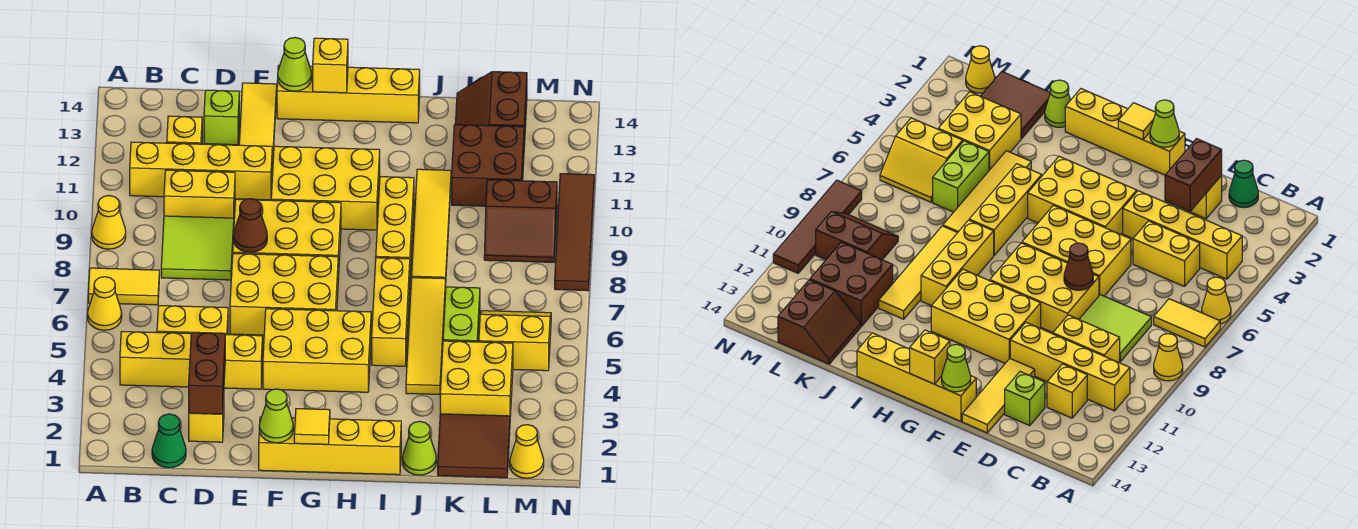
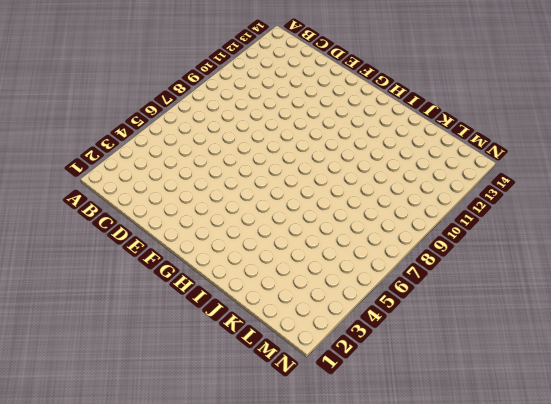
none -> yellow 1x1 cone [88,277,122,330]
none -> yellow 1x2 tile [88,268,159,305]
none -> yellow 1x1 cone [92,196,126,249]
none -> yellow 1x4 brick [120,332,263,389]

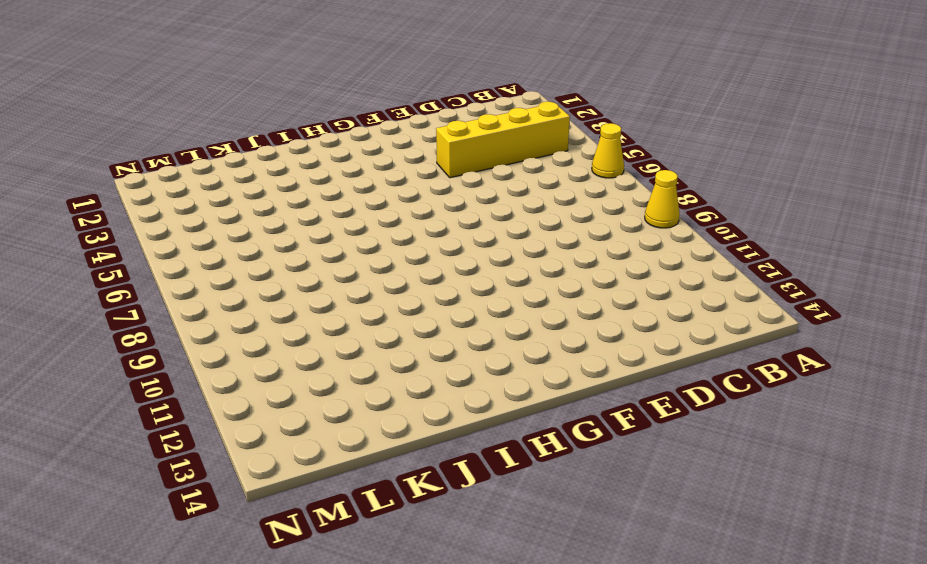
none -> yellow 1x2 tile [88,268,159,305]
none -> yellow 1x4 brick [130,142,272,200]
none -> green 1x1 cone [152,414,186,468]
none -> yellow 1x2 brick [157,306,228,335]

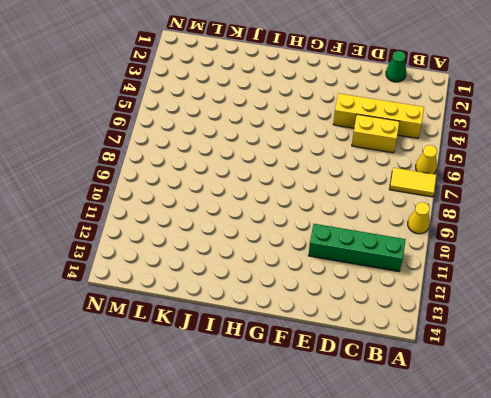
green 1x4 brick [309,224,406,271] -> yellow 1x4 brick [130,142,272,200]
none -> lime 2x2 tile [161,216,234,280]
none -> yellow 1x2 brick [164,170,235,218]
none -> yellow 1x1 brick [167,116,202,144]
none -> yellow 1x1 brick [189,397,224,442]

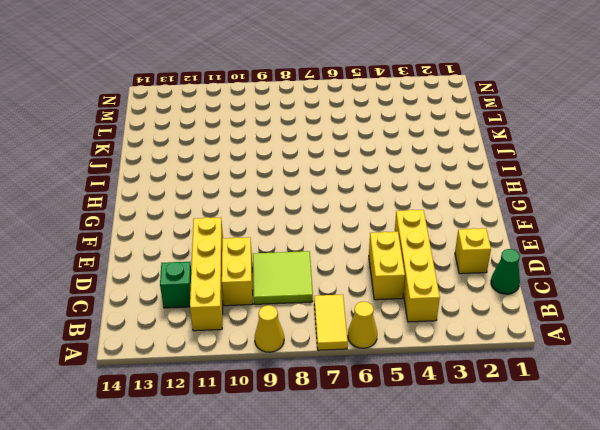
green 1x1 brick [160,262,191,308] -> yellow 1x1 brick [167,116,202,144]
none -> lime 1x1 brick [204,90,239,145]
none -> yellow 2x3 brick [230,254,338,335]
none -> yellow 2x3 brick [233,199,341,279]
none -> yellow 1x3 tile [239,83,277,170]

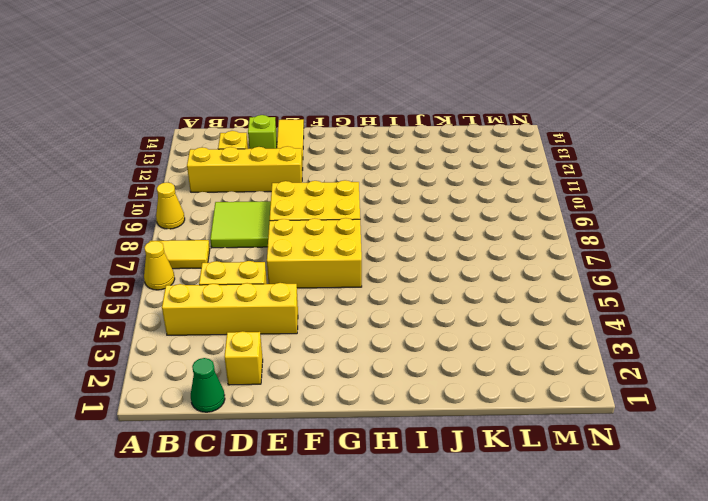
none -> yellow 1x2 brick [164,170,235,218]
none -> yellow 1x4 brick [259,417,401,475]
none -> yellow 2x3 brick [263,309,371,392]
none -> yellow 2x3 brick [271,146,380,230]

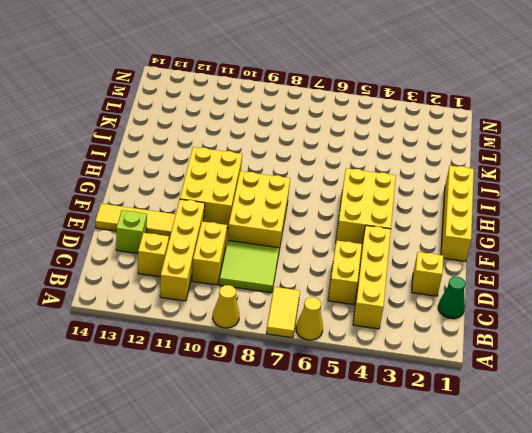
none -> yellow 2x3 brick [230,254,338,335]
none -> yellow 1x4 brick [277,65,420,123]
none -> yellow 1x3 brick [372,258,410,366]
none -> yellow 1x3 brick [376,177,414,272]

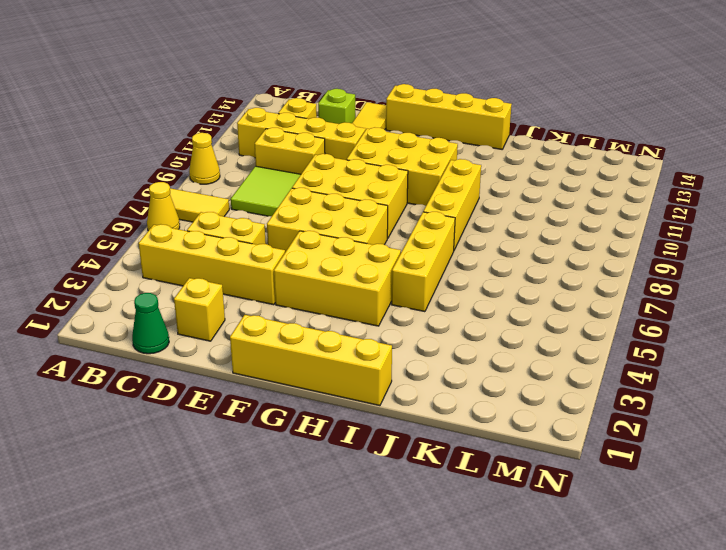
none -> lime 1x1 cone [402,421,436,475]
none -> yellow 1x4 tile [406,278,446,395]
none -> yellow 1x4 tile [412,169,451,279]
none -> brown 2x2 tile [438,414,510,478]

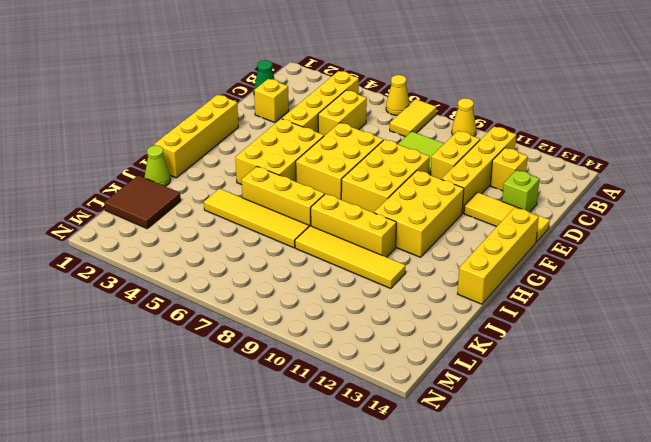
none -> yellow 2x2 brick [440,341,513,416]
none -> lime 1x2 brick [443,287,480,342]
none -> brown 2x2 brick [452,125,524,206]
none -> brown 2x2 slope [455,72,527,146]

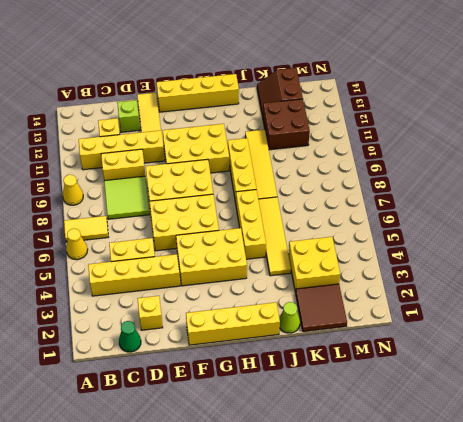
none -> lime 1x2 brick [443,287,480,342]
none -> yellow 2x2 slope [479,311,551,371]
none -> brown 2x2 slope [484,180,557,262]
none -> yellow 1x1 cone [510,425,544,478]

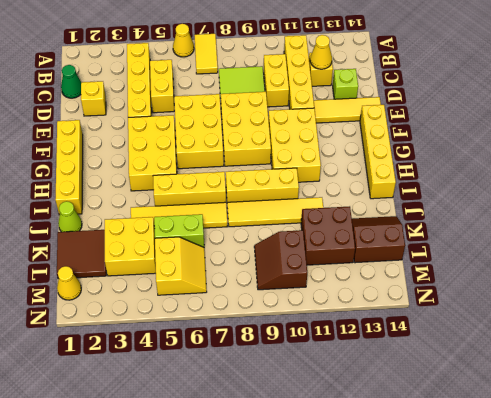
yellow 1x1 cone [310,35,332,69] -> yellow 1x1 cone moved to [92,196,126,249]
none -> brown 1x4 tile [555,174,594,291]
none -> brown 1x2 brick [189,333,225,414]
none -> brown 1x1 cone [233,199,267,252]
none -> lime 1x1 cone [259,389,293,443]

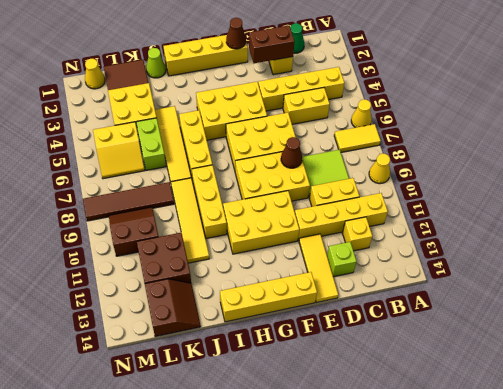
brown 1x2 brick [249,26,295,63] -> brown 1x2 brick turned to [189,333,225,414]
brown 1x1 cone [226,18,246,49] -> lime 1x1 cone [259,389,293,443]
brown 1x4 tile [83,182,174,221] -> brown 1x4 tile turned to [555,174,594,291]
none -> lime 1x1 cone [278,38,312,91]
none -> yellow 1x1 tile [294,409,330,444]
none -> yellow 1x1 brick [313,38,348,93]

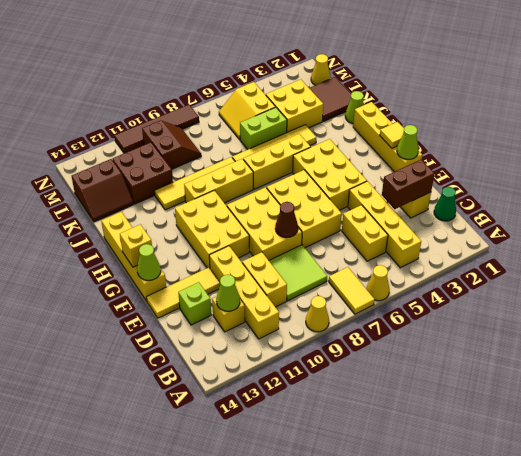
lime 1x1 cone [216,275,240,311] -> none

